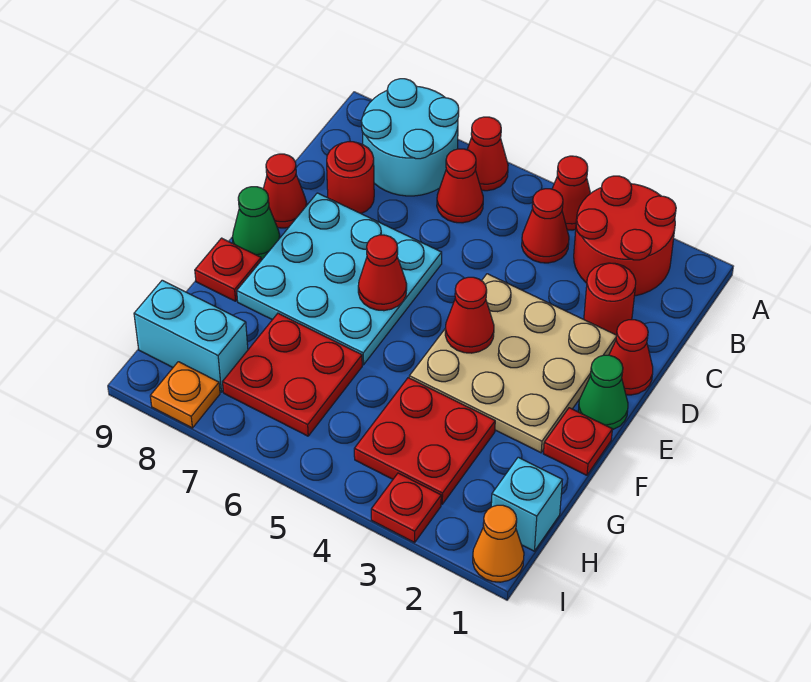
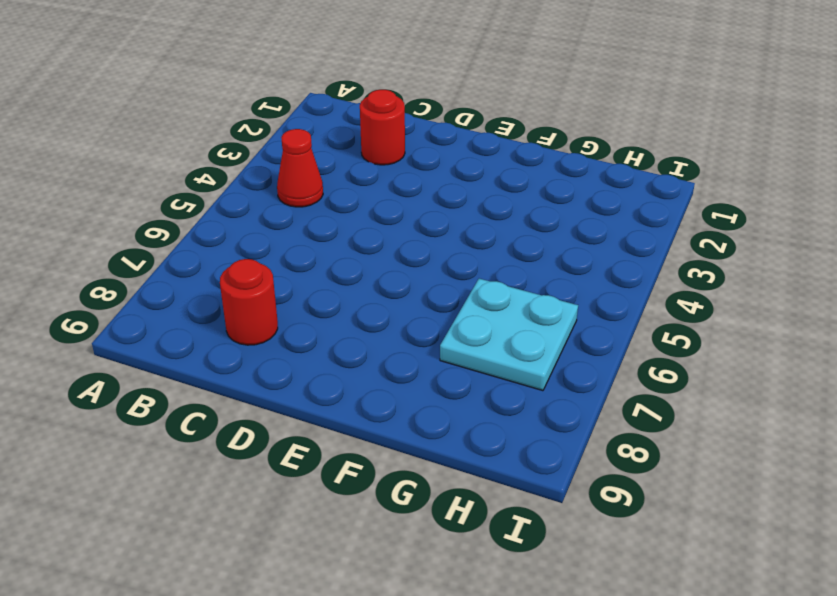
cyan 2x2 plate [440,279,578,391] -> red 2x2 plate [223,313,362,436]
none -> red 2x2 round brick [574,176,676,296]
none -> red 1x1 cone [552,156,591,230]
none -> red 1x1 cone [467,117,508,191]

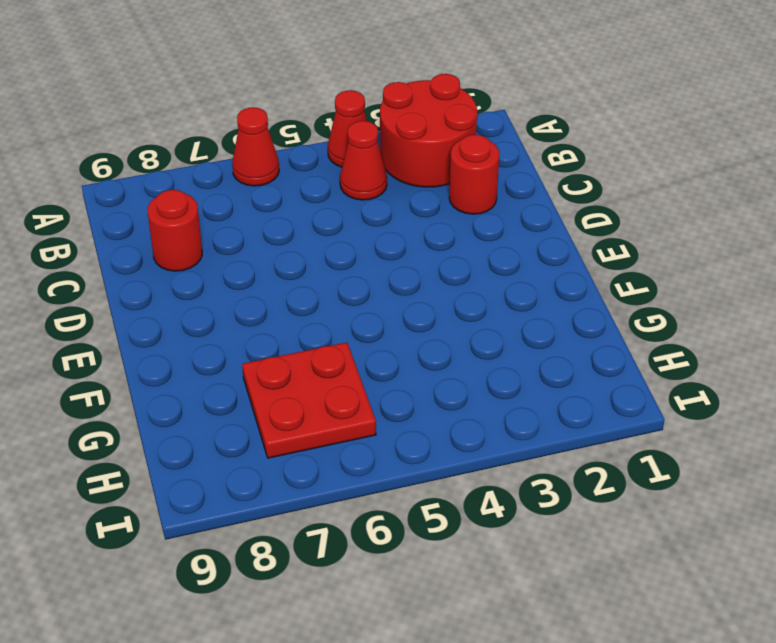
none -> cyan 2x2 round brick [361,79,459,196]
none -> red 1x1 cone [437,149,483,223]
none -> red 1x1 cone [609,320,653,395]

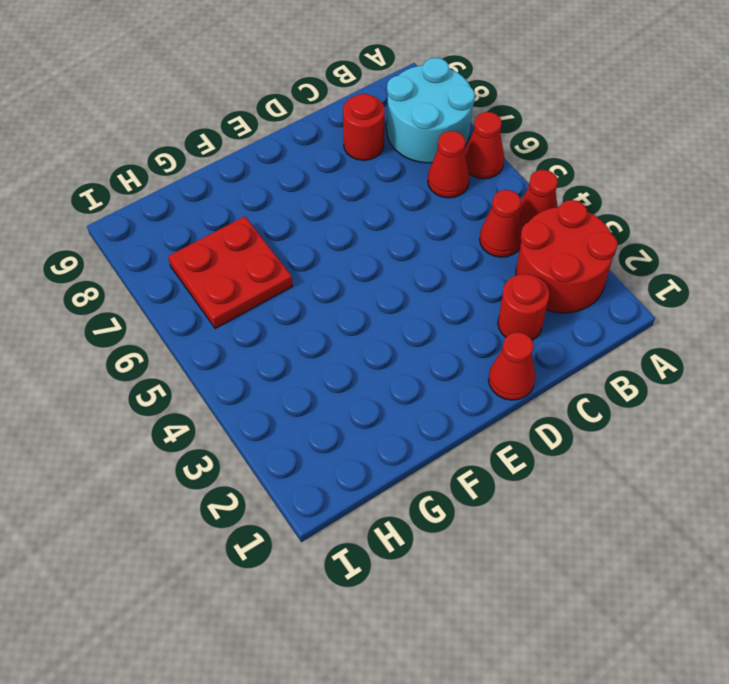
none -> tan 3x3 plate [409,274,616,453]
none -> cyan 3x3 plate [237,193,442,365]
none -> red 1x1 cone [263,154,307,228]

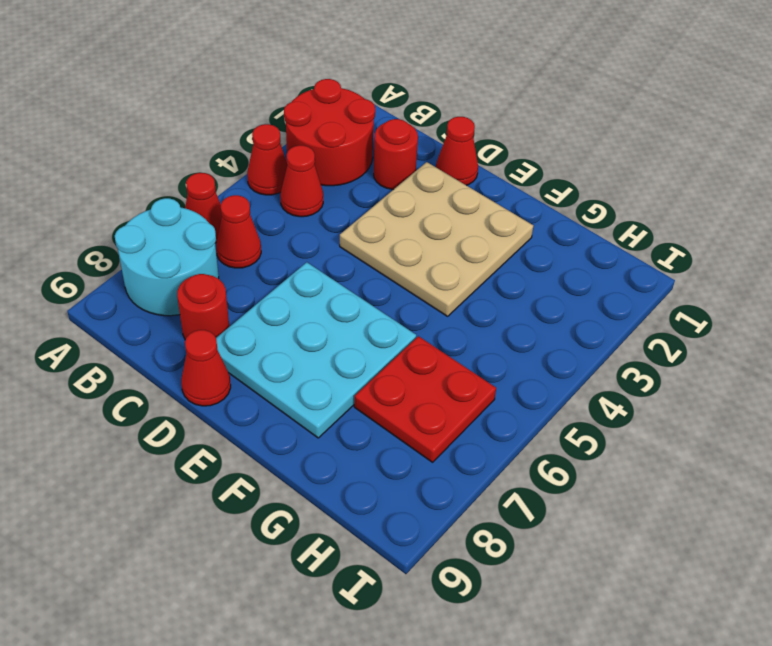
none -> green 1x1 cone [578,355,628,430]
none -> green 1x1 cone [232,187,280,260]
none -> red 1x1 plate [543,408,612,475]

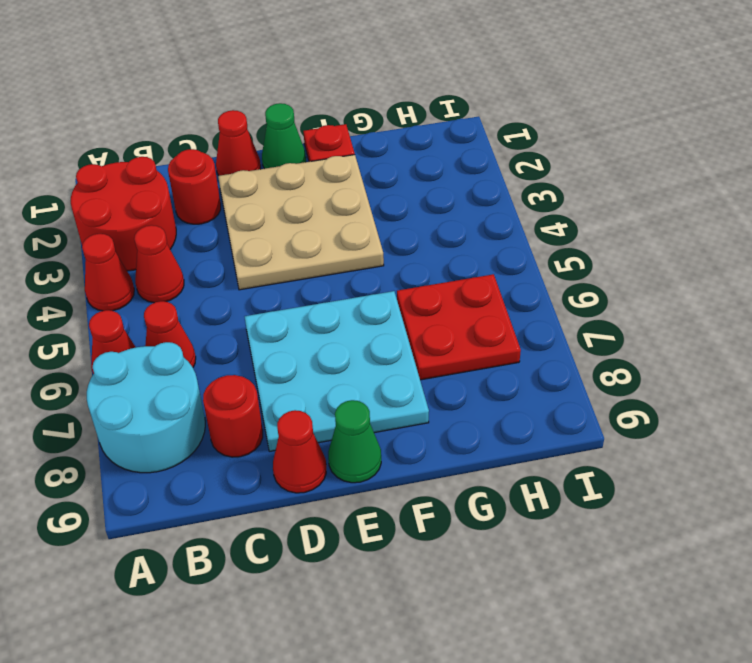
none -> red 1x1 plate [195,238,261,301]
none -> red 2x2 plate [354,378,495,504]
none -> cyan 1x1 brick [491,457,562,551]

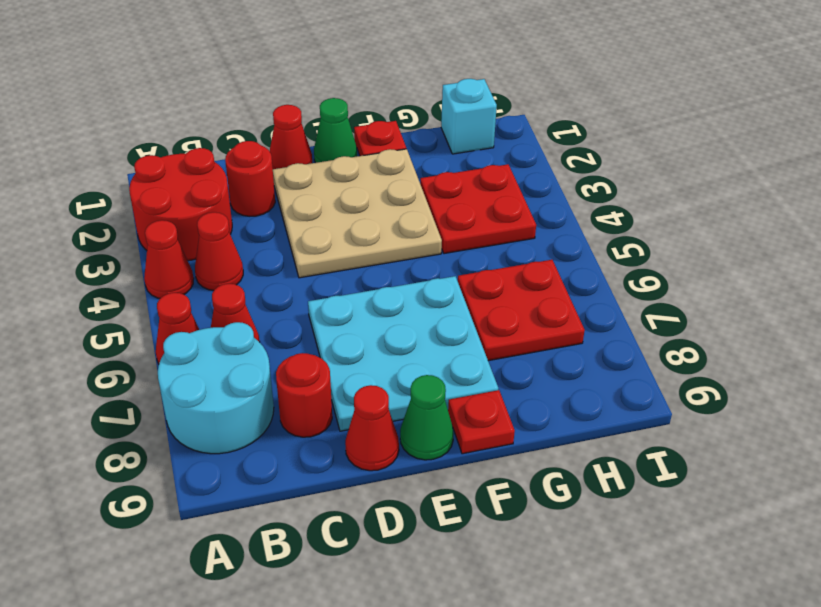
none -> cyan 1x2 brick [134,280,248,392]
none -> orange 1x1 cone [473,505,524,582]
none -> red 1x1 plate [371,473,441,542]

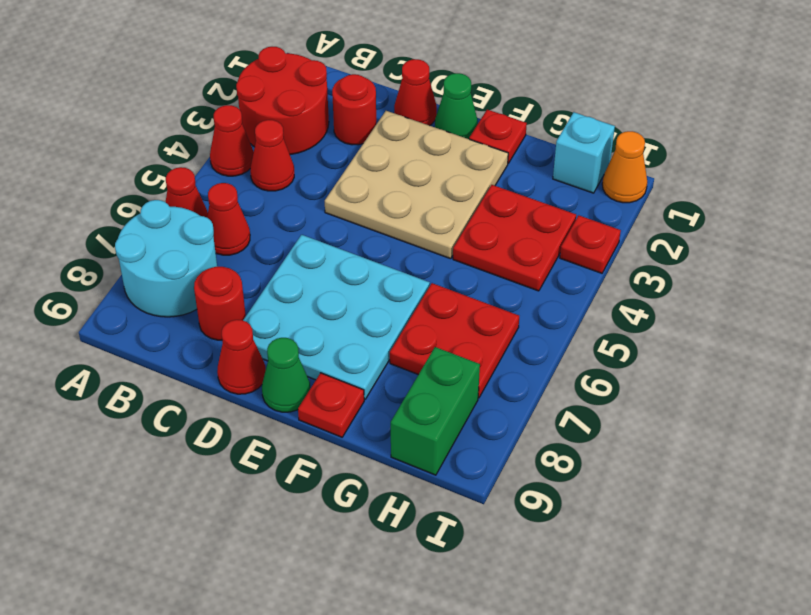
green 1x2 brick [391,347,480,475] -> cyan 1x2 brick [134,280,248,392]
none -> orange 1x1 plate [150,362,220,428]
none -> red 1x1 cone [445,277,494,353]
none -> red 1x1 cone [358,235,407,311]

